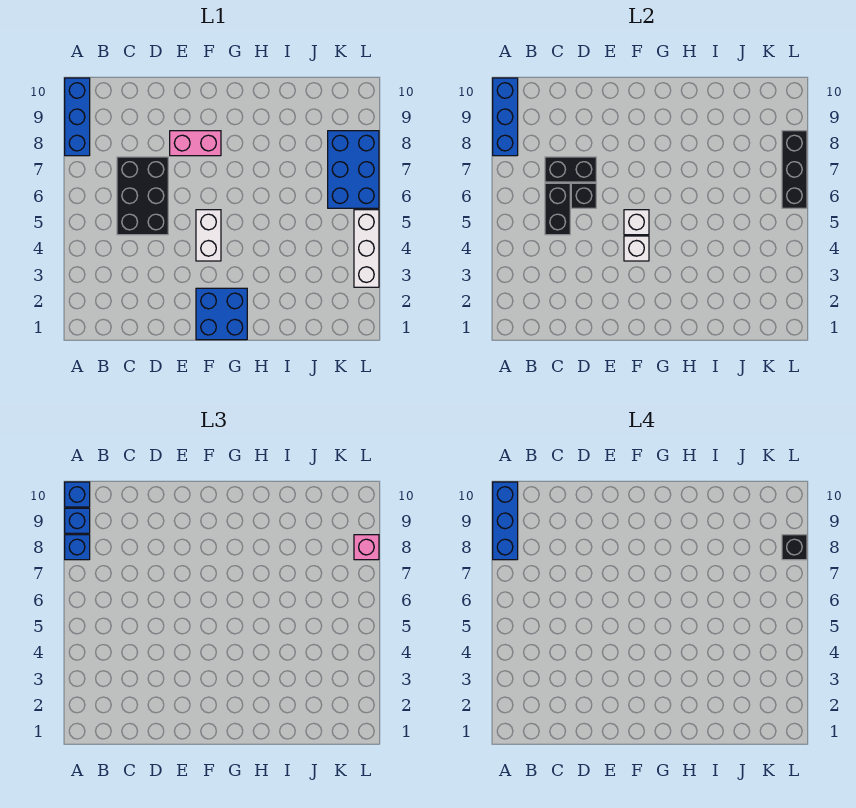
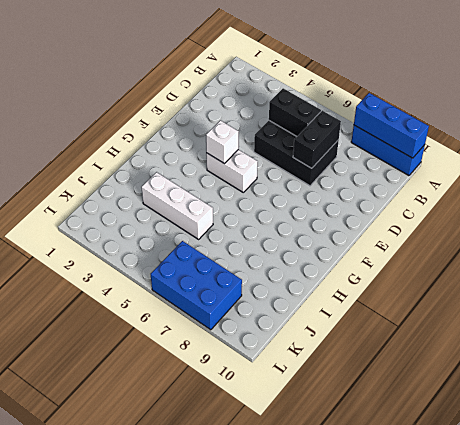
white 1x3 brick [142,172,213,239] -> white 1x3 brick moved to [354,210,379,287]
none -> pink 1x2 brick [170,131,221,156]
none -> blue 2x2 brick [196,288,247,340]
none -> black 1x1 brick [571,183,596,208]

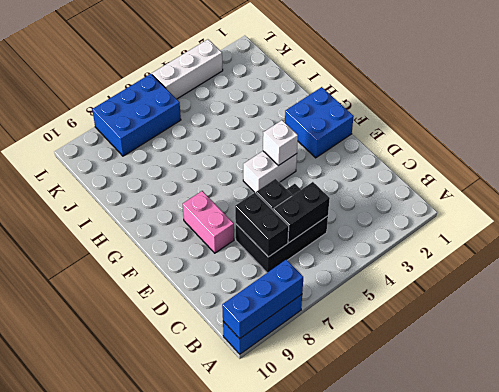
none -> white 1x1 brick [624,210,649,235]
none -> black 1x3 brick [782,131,807,208]
none -> blue 1x1 brick [65,535,90,560]

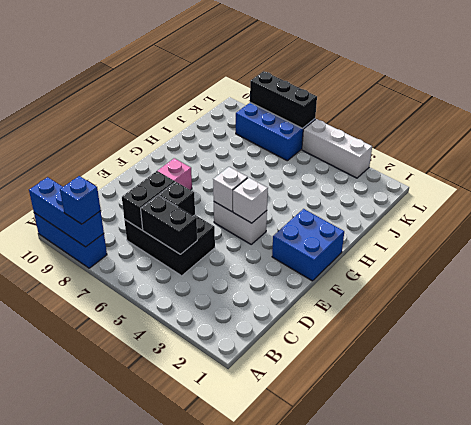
none -> blue 1x1 brick [65,508,90,533]
none -> blue 1x1 brick [65,482,90,507]
none -> pink 1x1 brick [354,535,379,560]

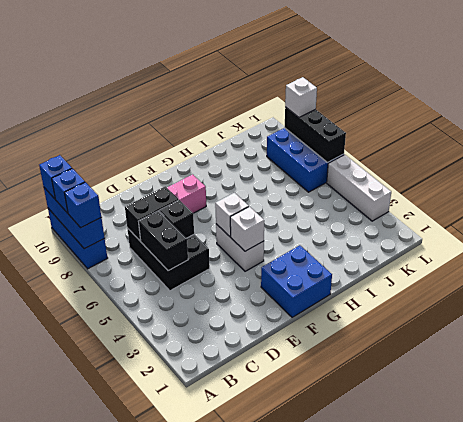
white 1x1 brick [285,77,317,117] -> pink 1x1 brick [354,535,379,560]
none -> blue 1x3 brick [493,482,518,560]
none -> black 1x1 brick [782,535,807,560]

